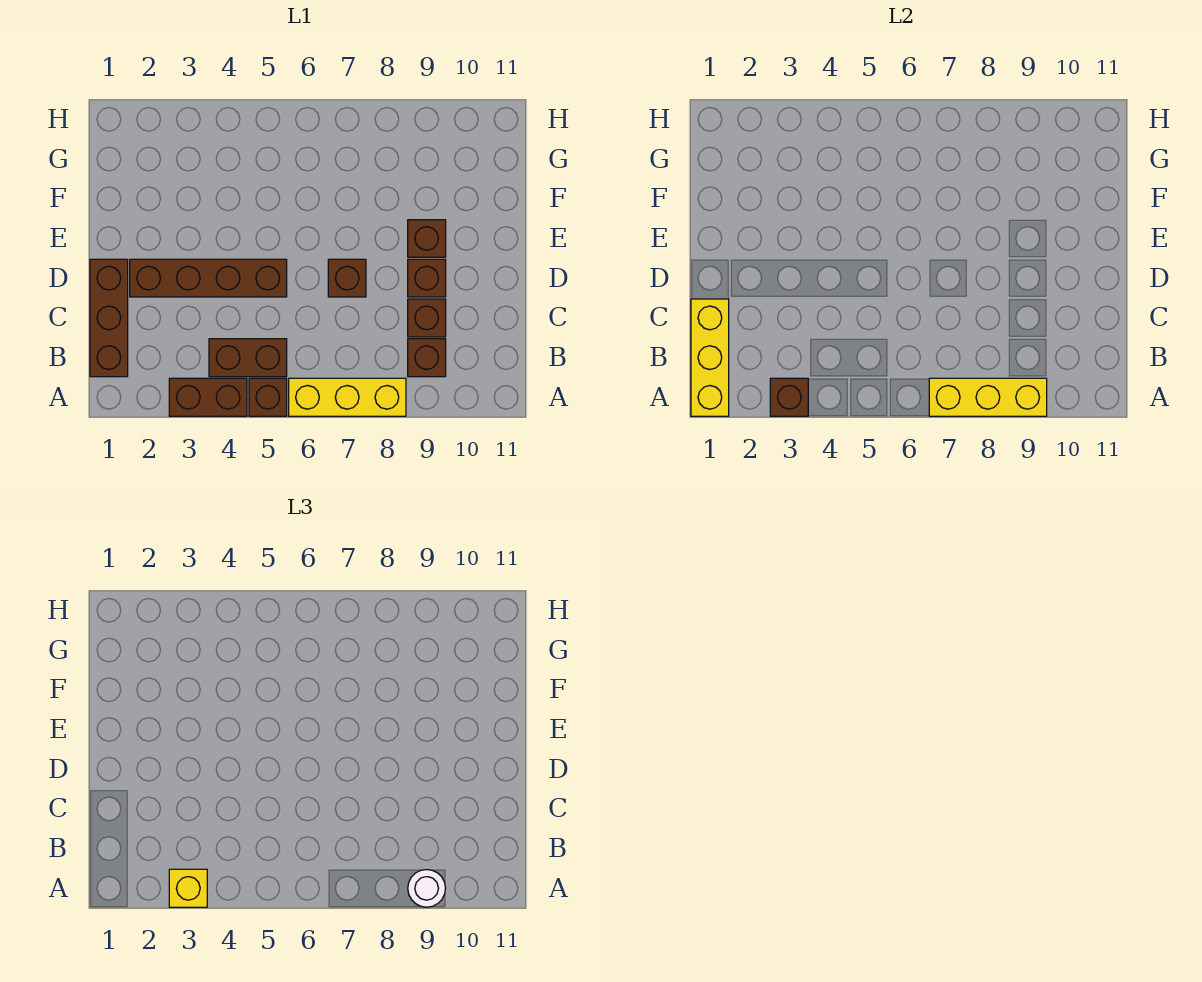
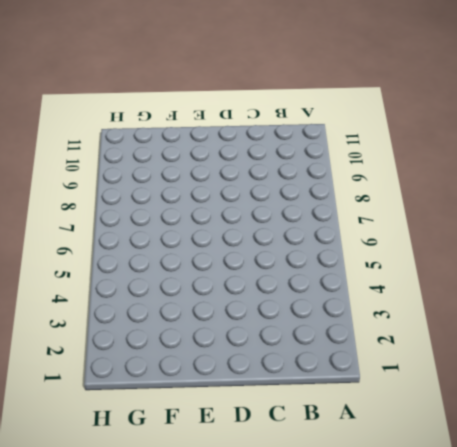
none -> brown 1x2 brick [169,378,247,416]
none -> brown 1x1 brick [249,378,287,416]
none -> yellow 1x3 brick [289,378,406,416]

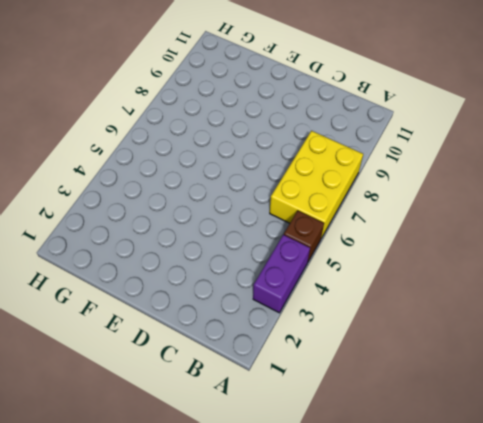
purple 1x2 brick [253,235,310,313] -> brown 1x2 brick [169,378,247,416]
yellow 2x3 brick [270,131,363,238] -> yellow 1x3 brick [289,378,406,416]
none -> brown 1x3 brick [90,259,128,377]
none -> brown 1x2 brick [209,339,287,377]
none -> brown 1x1 brick [408,339,446,377]

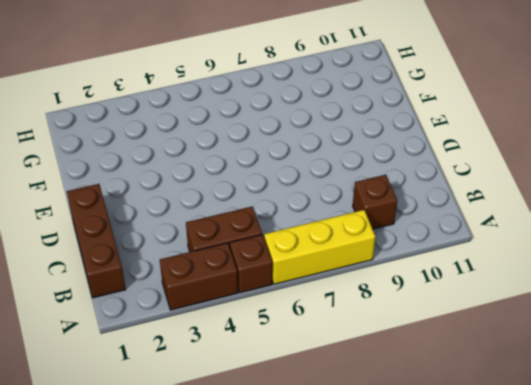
none -> brown 1x1 brick [408,299,446,337]
none -> brown 1x4 brick [130,259,287,297]
none -> brown 1x1 brick [328,259,366,297]

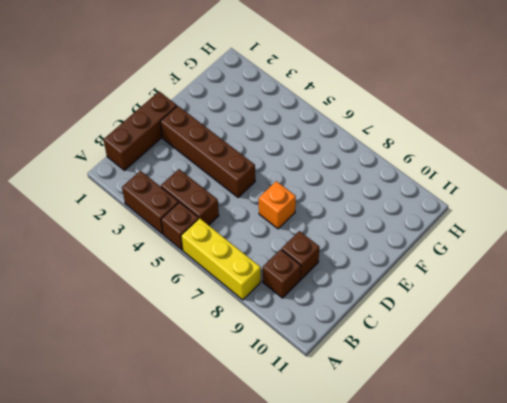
orange 1x1 brick [259,181,296,229] -> brown 1x1 brick [328,259,366,297]
none -> brown 1x1 brick [408,259,446,297]
none -> brown 1x1 brick [408,220,446,257]
none -> yellow 1x3 brick [691,299,729,416]

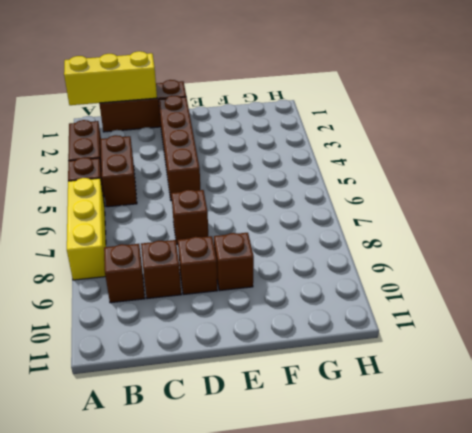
none -> brown 1x1 brick [770,378,808,416]
none -> yellow 1x3 brick [929,378,1047,416]
none -> yellow 1x1 brick [169,869,207,907]

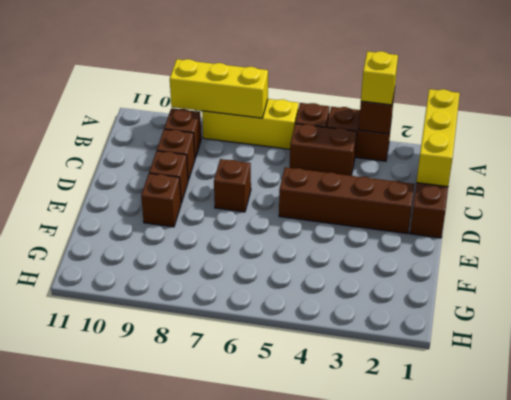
none -> white 1x1 round brick [408,870,446,907]

